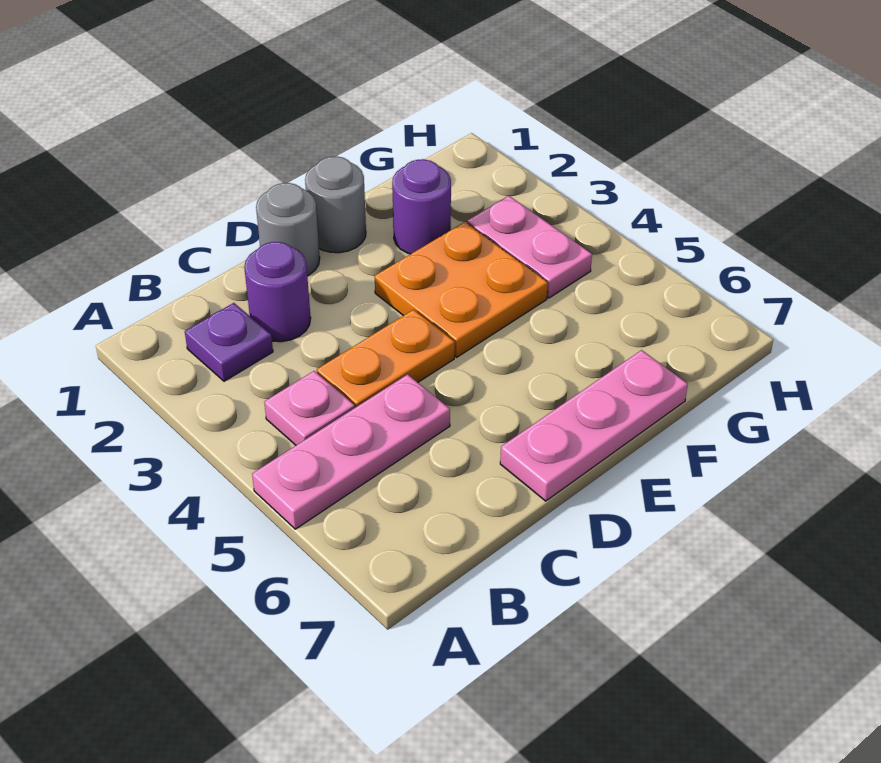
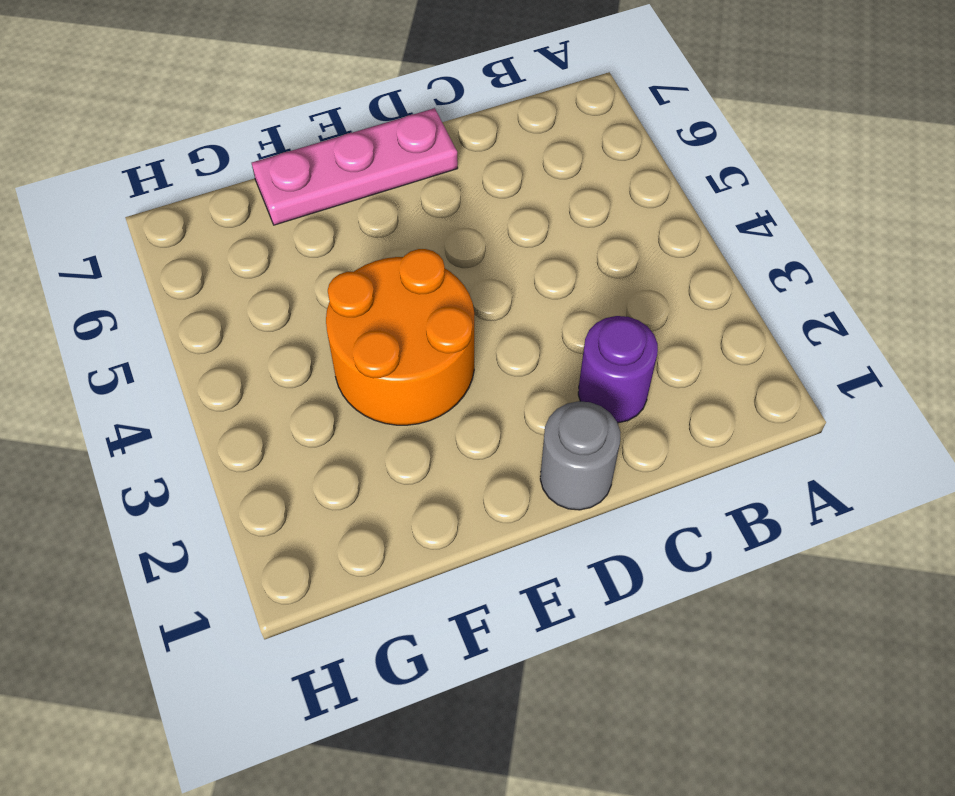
orange 2x2 round brick [326,249,474,425] -> orange 2x2 plate [375,222,548,357]
none -> pink 1x3 plate [252,374,450,529]
none -> purple 1x1 plate [185,303,273,381]

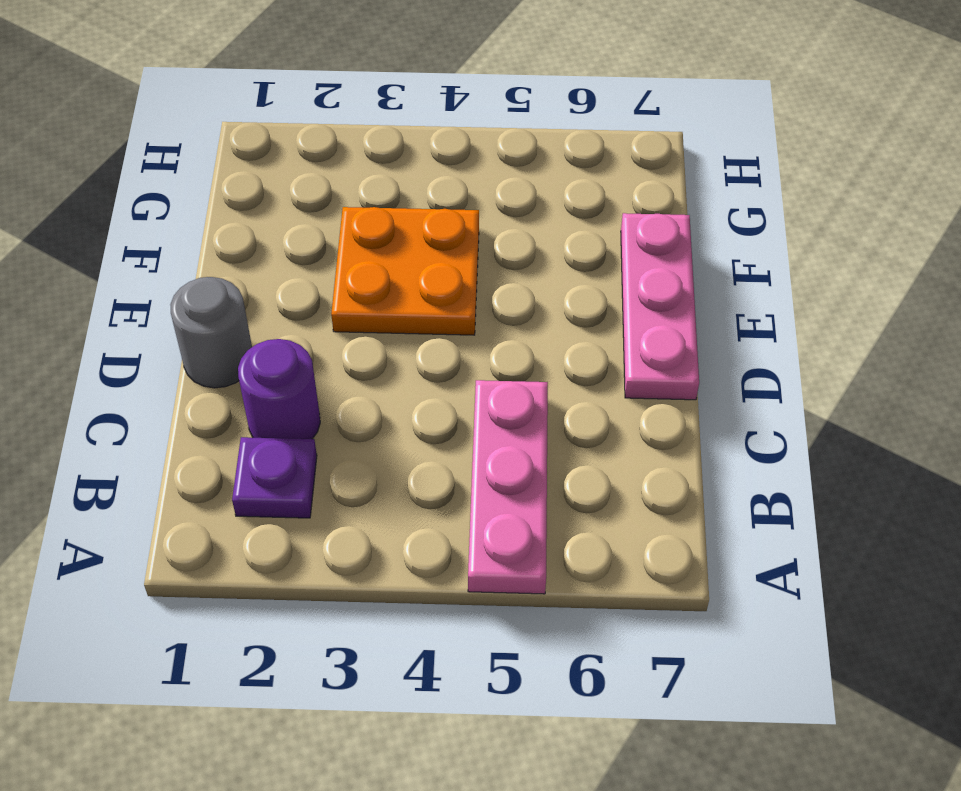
none -> pink 1x1 plate [264,371,355,445]
none -> orange 1x2 plate [317,310,455,408]

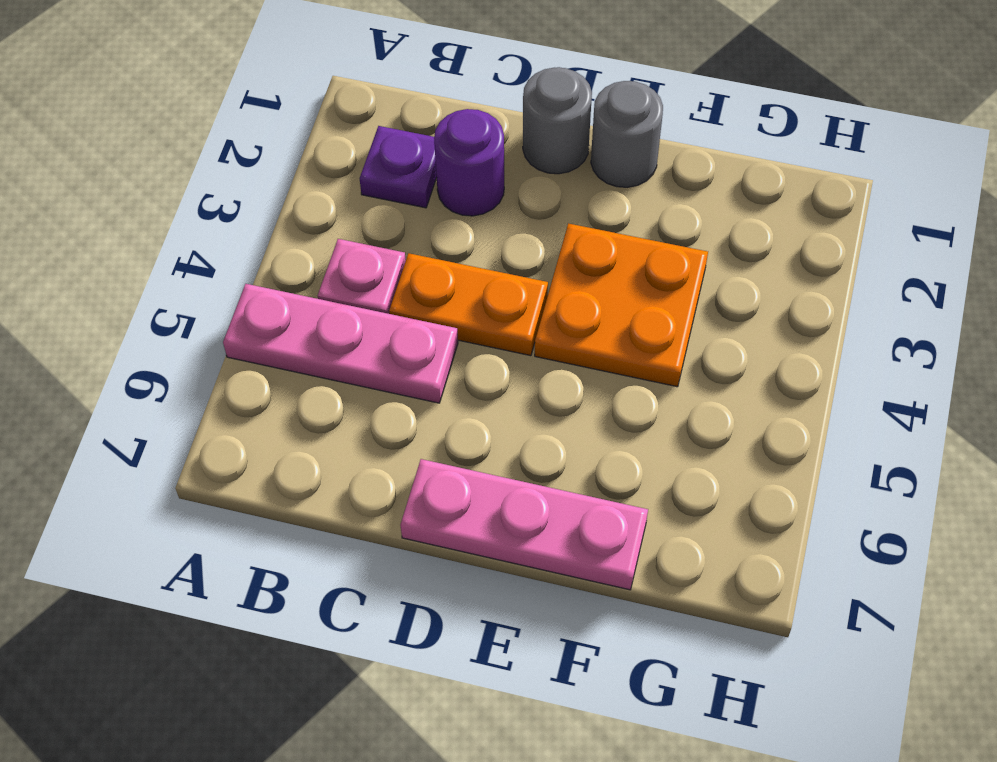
none -> purple 1x1 round brick [392,159,451,254]
none -> pink 1x2 plate [467,196,592,298]

